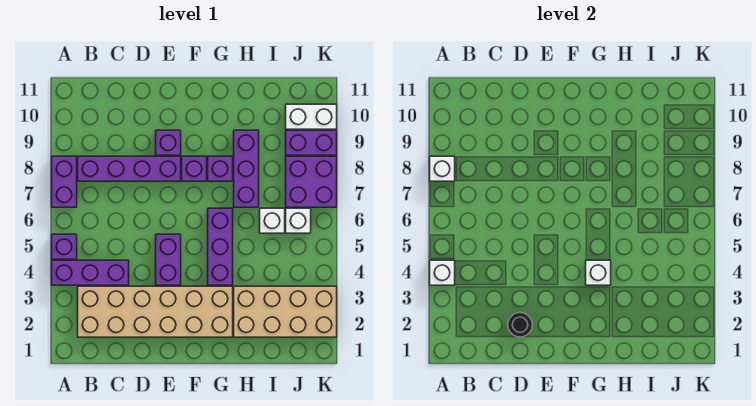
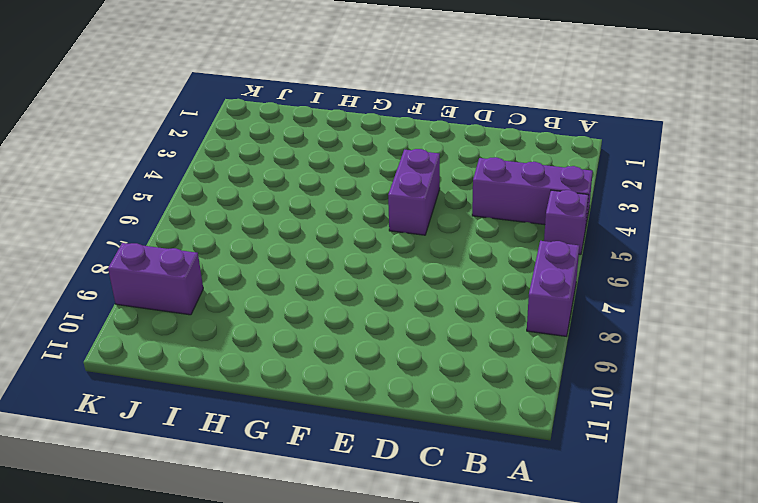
none -> tan 2x6 brick [78,286,233,337]
none -> purple 1x4 brick [78,156,181,181]
none -> purple 1x1 brick [156,130,181,155]

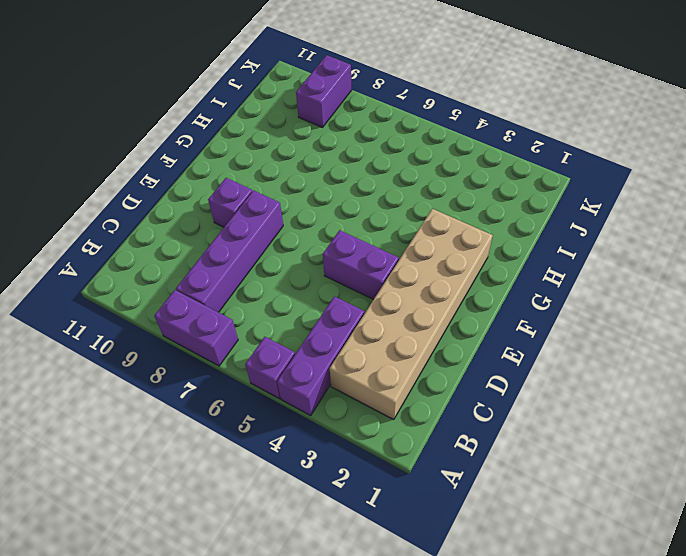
none -> purple 1x1 brick [182,156,207,181]
none -> purple 1x3 brick [208,208,233,285]
none -> purple 1x1 brick [208,156,233,181]

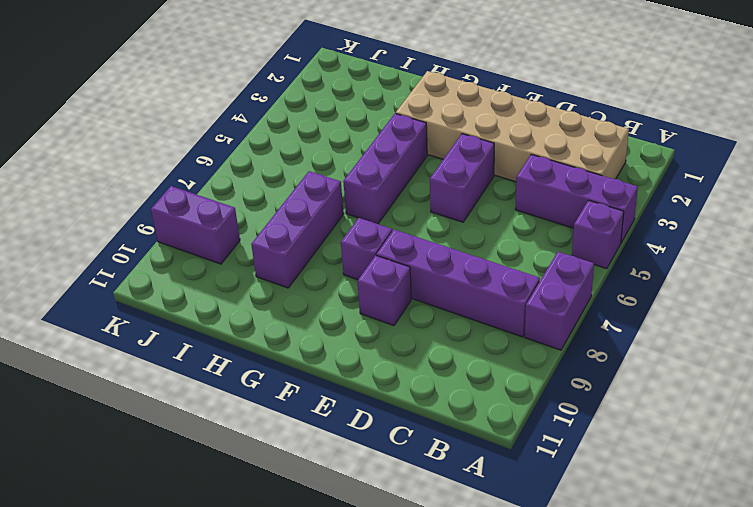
none -> purple 1x1 brick [208,156,233,181]
none -> tan 2x4 brick [234,286,337,337]
none -> white 1x1 brick [260,208,285,233]

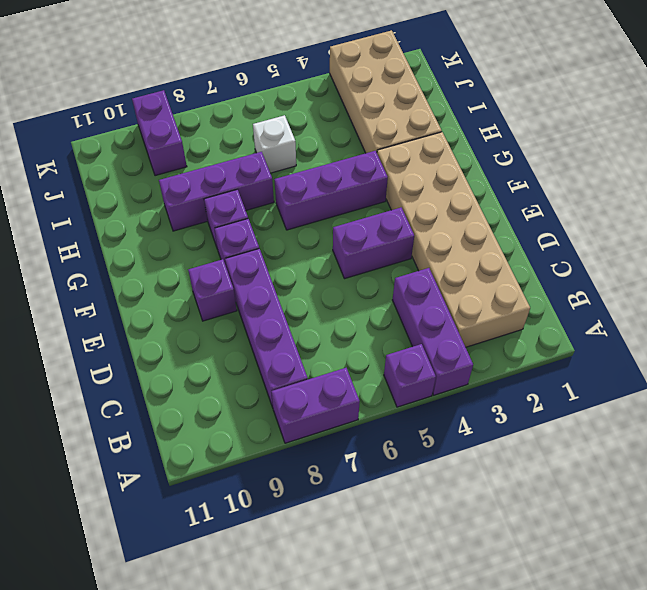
none -> white 1x1 brick [286,208,311,233]
none -> purple 2x2 brick [286,156,337,207]
none -> white 1x2 brick [286,104,337,129]

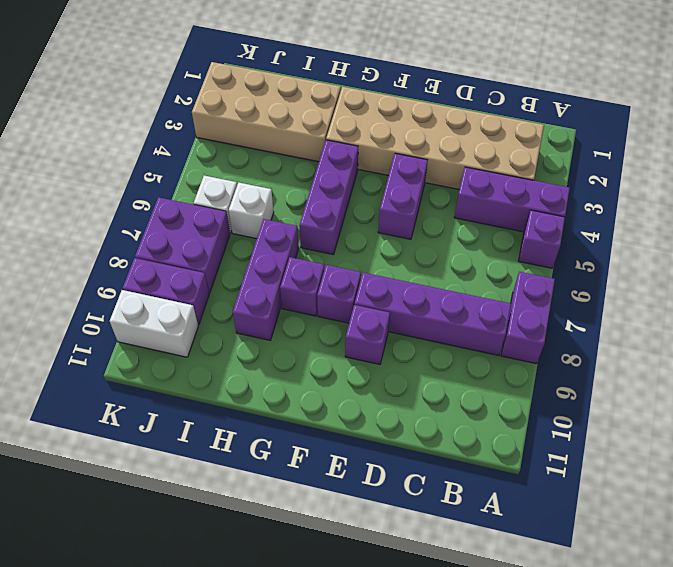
none -> white 1x1 brick [430,260,455,285]
none -> white 1x1 brick [430,156,455,181]
none -> black 1x1 round brick [508,312,532,337]

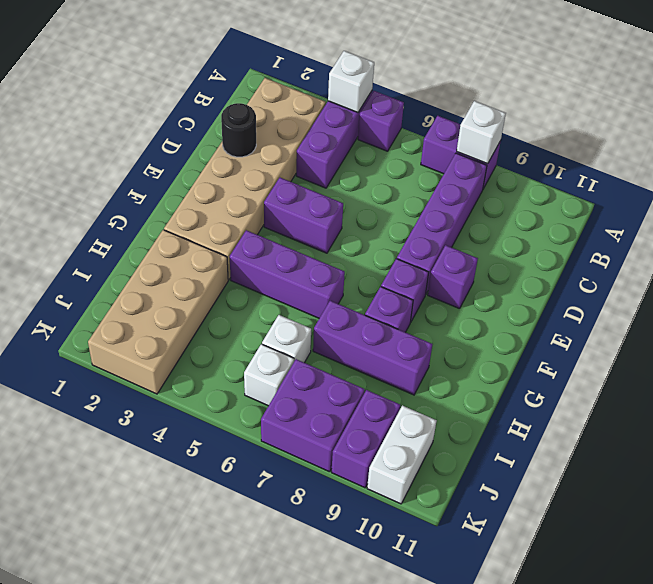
none -> white 1x1 brick [586,260,611,285]

